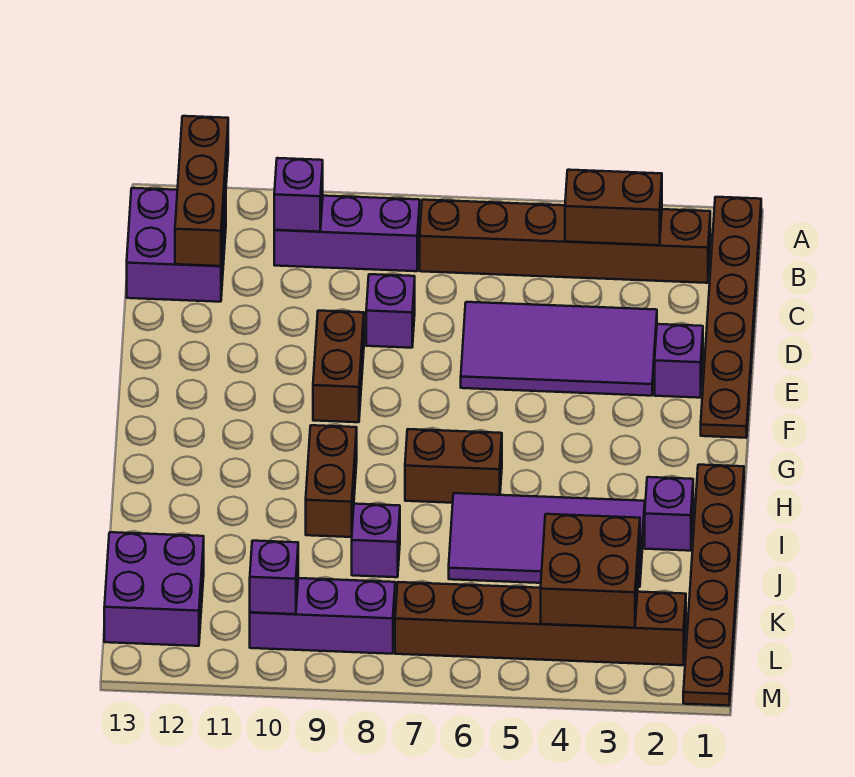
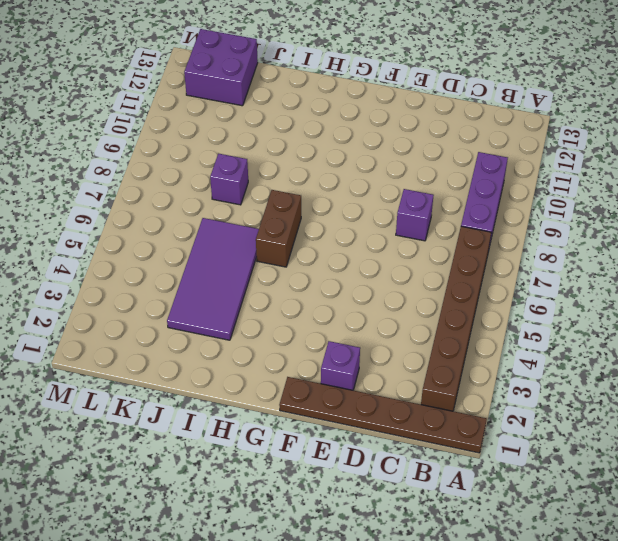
none -> purple 2x2 brick [127,188,226,302]
none -> purple 2x4 tile [461,302,657,396]
none -> brown 1x2 brick [313,311,364,422]

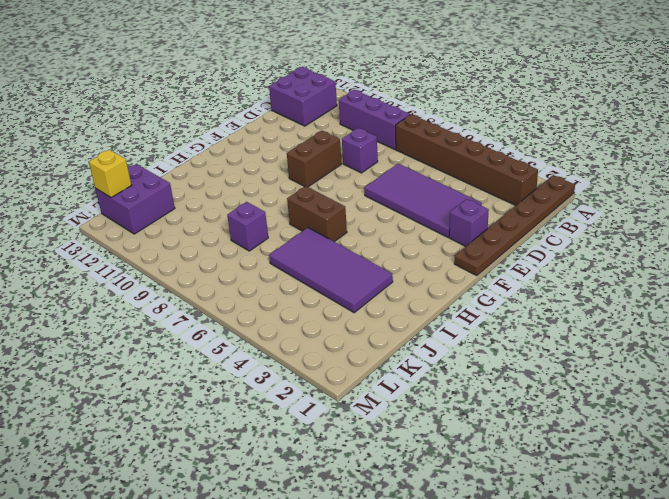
yellow 1x1 brick [89,150,131,198] -> none
none -> brown 1x6 plate [683,465,744,706]
none -> brown 1x2 brick [306,425,357,537]
none -> purple 1x1 brick [645,477,693,551]

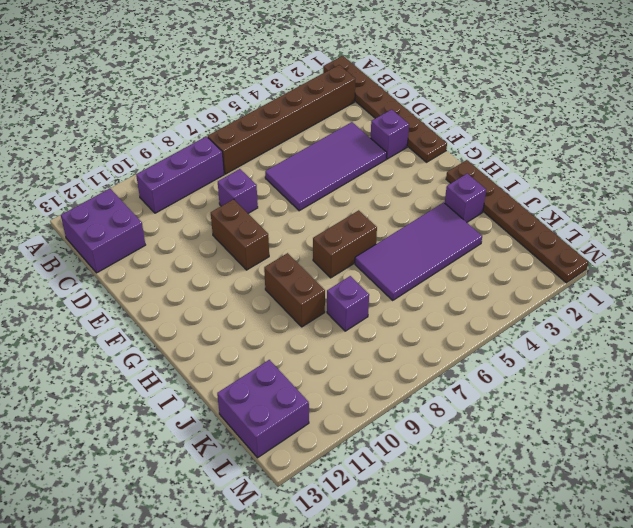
none -> brown 1x6 brick [395,582,686,665]
none -> purple 1x3 brick [250,578,395,654]
none -> brown 1x3 brick [175,116,228,266]

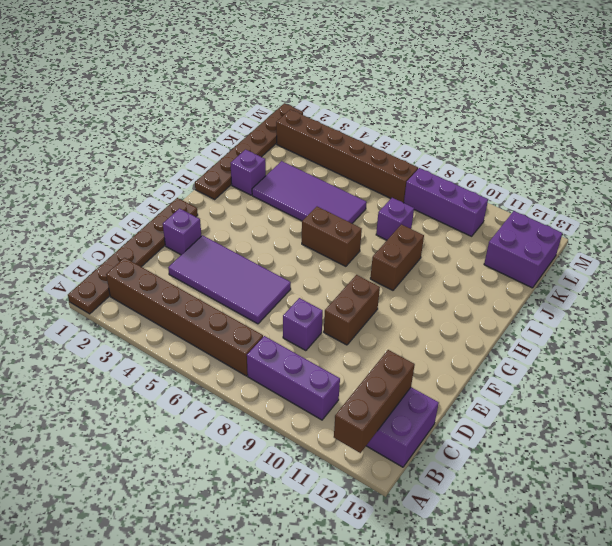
none -> brown 1x2 brick [565,170,662,245]
none -> purple 1x1 brick [274,158,323,232]
none -> brown 2x2 brick [541,514,640,628]

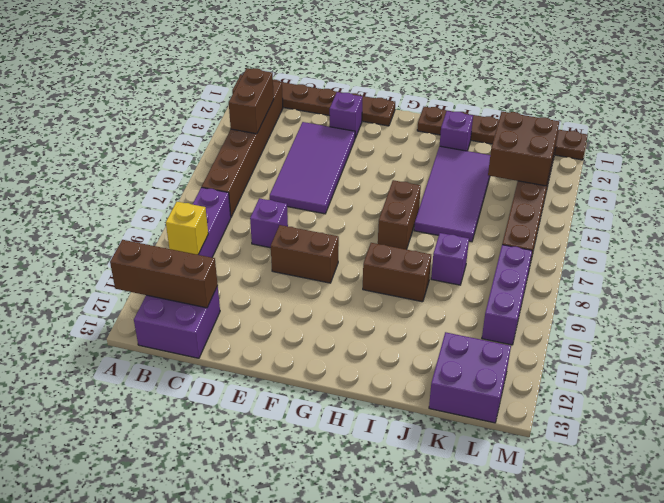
yellow 1x1 brick [166,202,208,254] -> purple 1x1 brick [274,158,323,232]
none -> purple 1x1 brick [250,541,298,614]

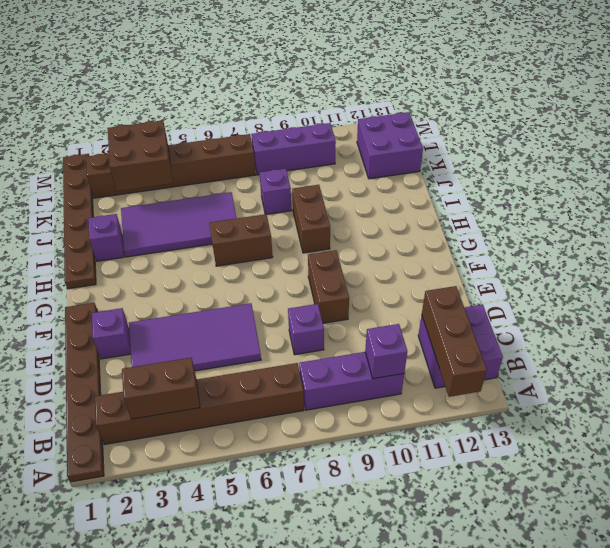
none -> purple 1x1 brick [250,541,298,614]

